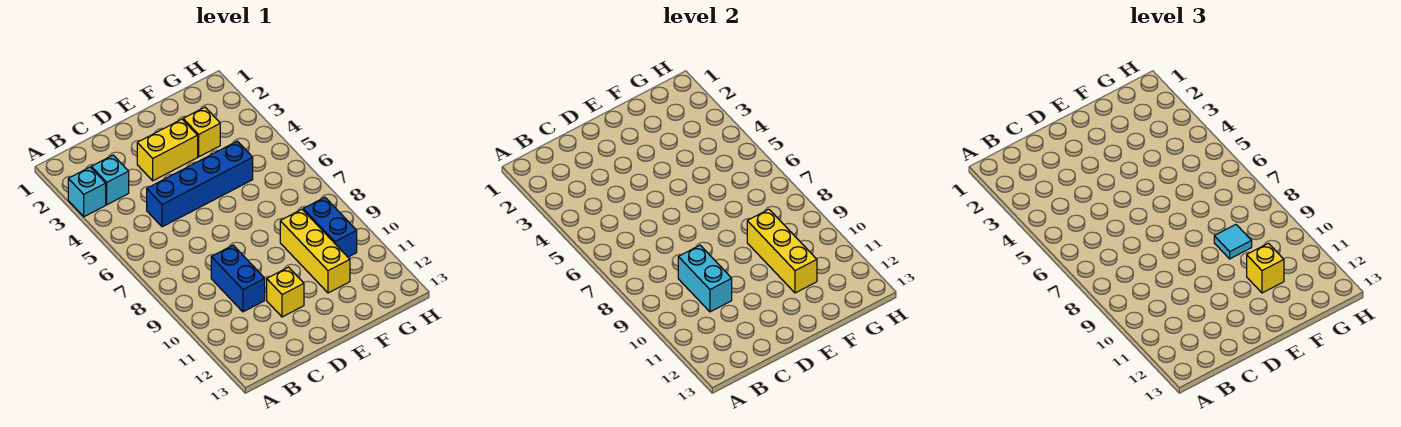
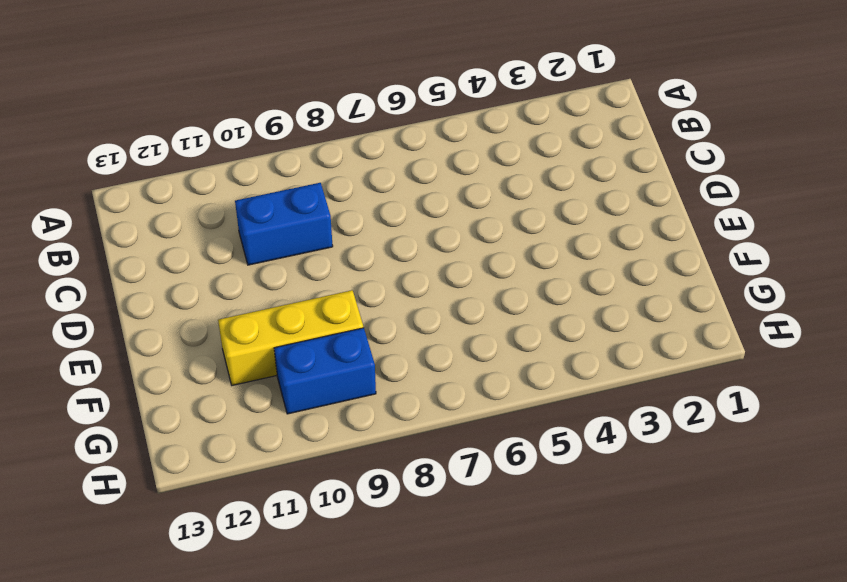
none -> cyan 1x1 brick [68,167,106,217]
none -> cyan 1x1 brick [91,155,129,205]
none -> blue 1x4 brick [147,141,253,227]

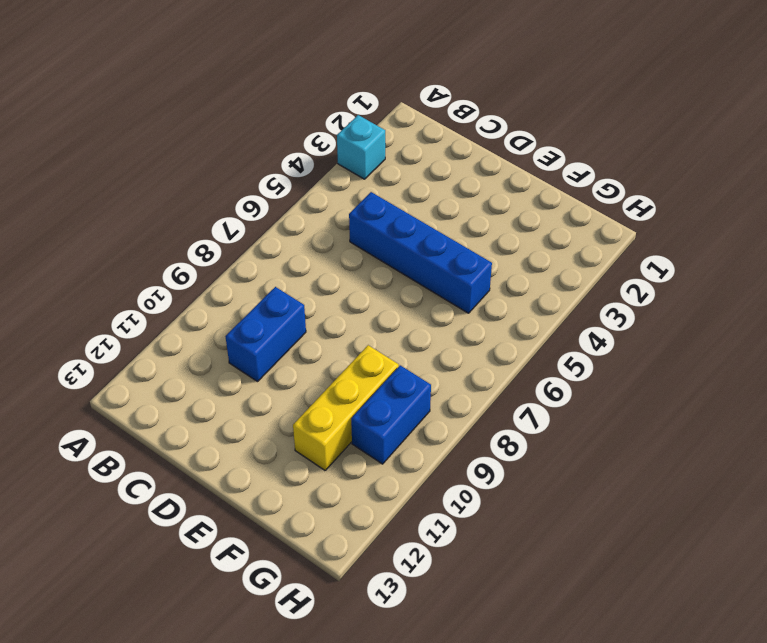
none -> cyan 1x1 brick [91,155,129,205]
none -> yellow 1x2 brick [137,119,198,181]
none -> yellow 1x1 brick [267,267,304,317]

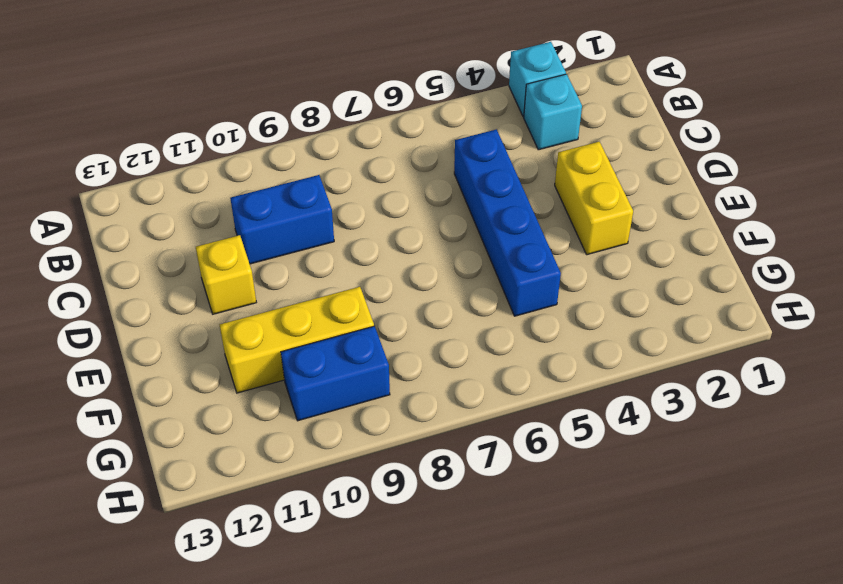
none -> yellow 1x1 brick [183,107,220,157]
none -> cyan 1x2 brick [678,245,732,312]
none -> yellow 1x3 brick [747,209,817,293]

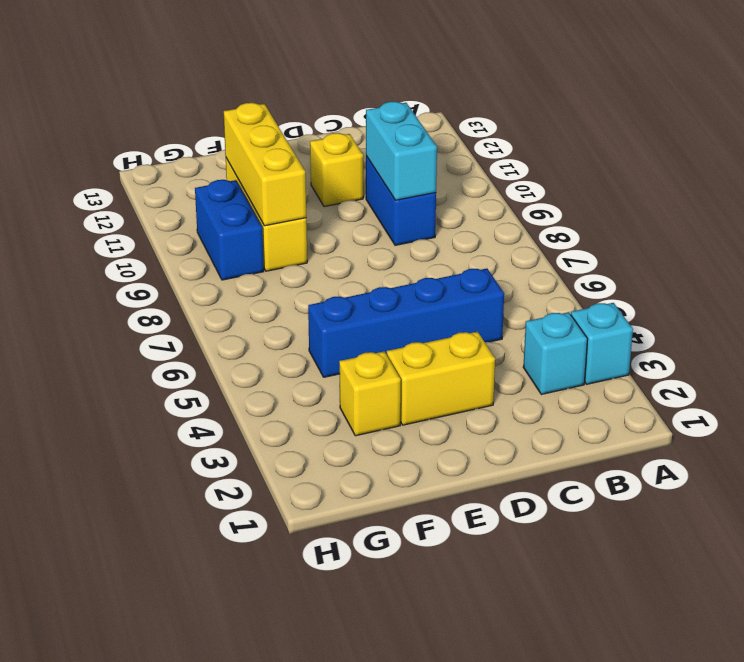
none -> cyan 1x1 tile [1214,225,1252,259]
none -> yellow 1x1 brick [1247,243,1284,293]

